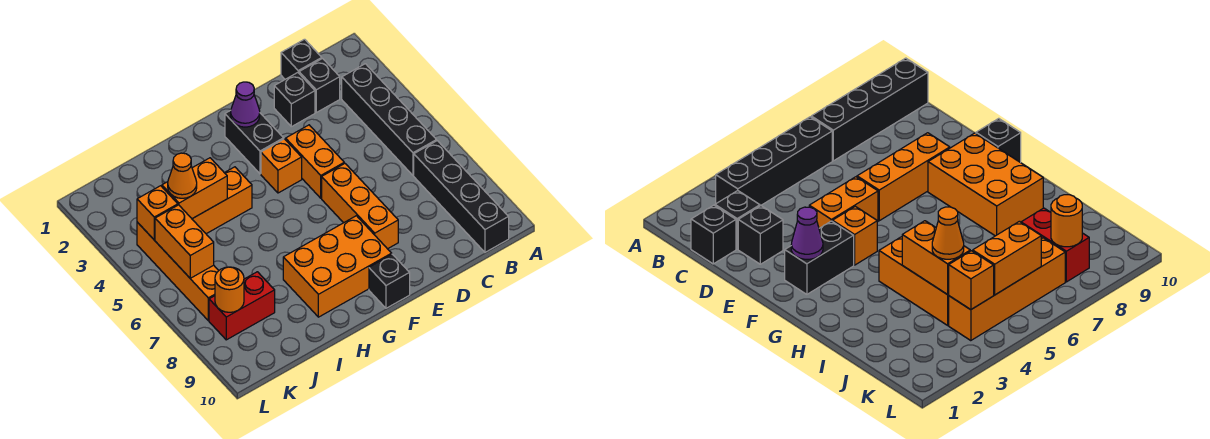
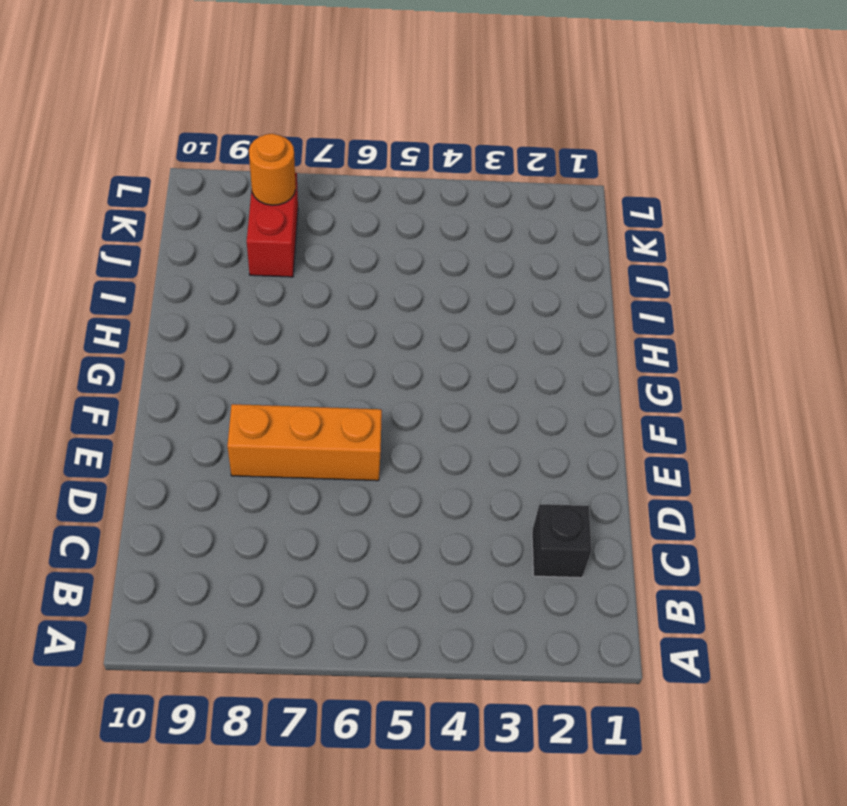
none -> black 1x4 brick [342,64,437,175]
none -> black 1x4 brick [414,141,509,252]
none -> black 1x1 brick [281,39,322,79]

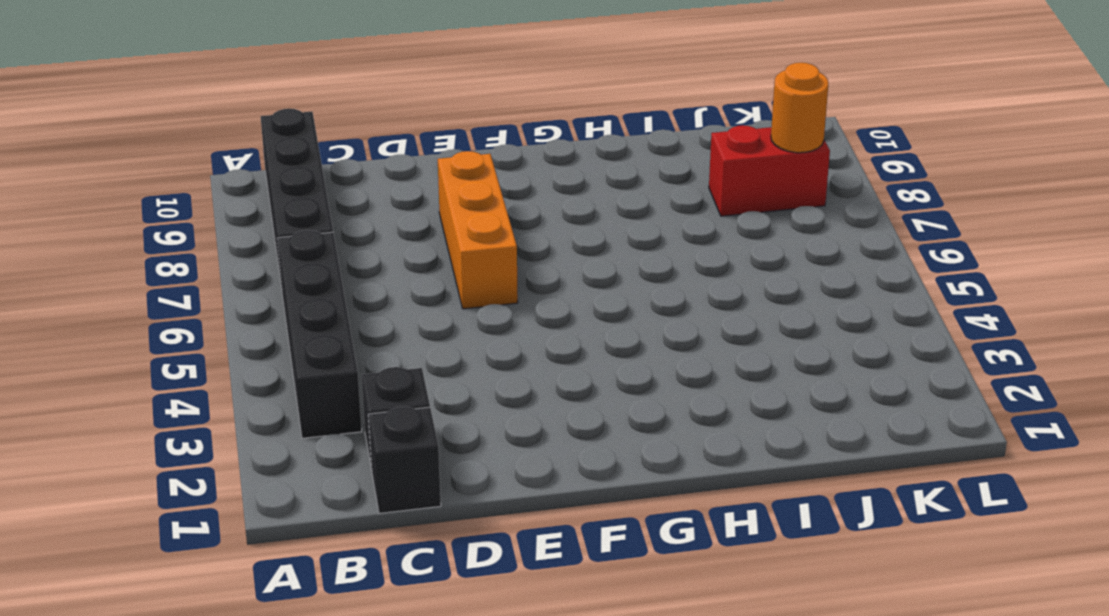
none -> black 1x1 brick [274,73,315,127]
none -> orange 1x2 brick [286,125,344,198]
none -> black 1x2 brick [225,110,284,174]

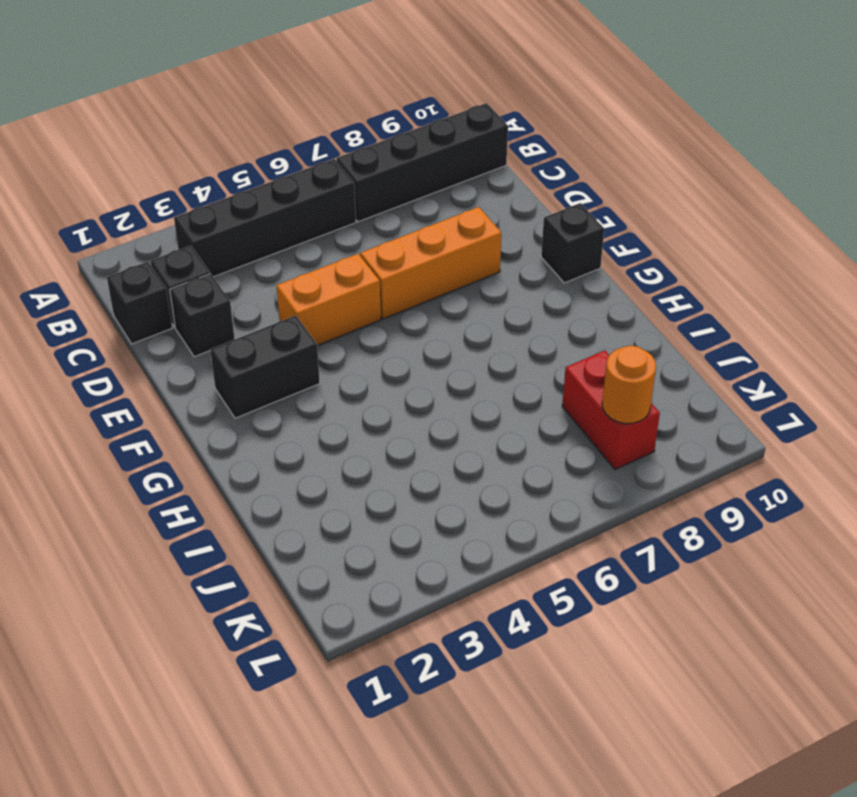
none -> orange 1x1 brick [261,139,302,193]
none -> orange 2x3 brick [283,216,392,317]
none -> orange 1x3 brick [192,167,252,234]

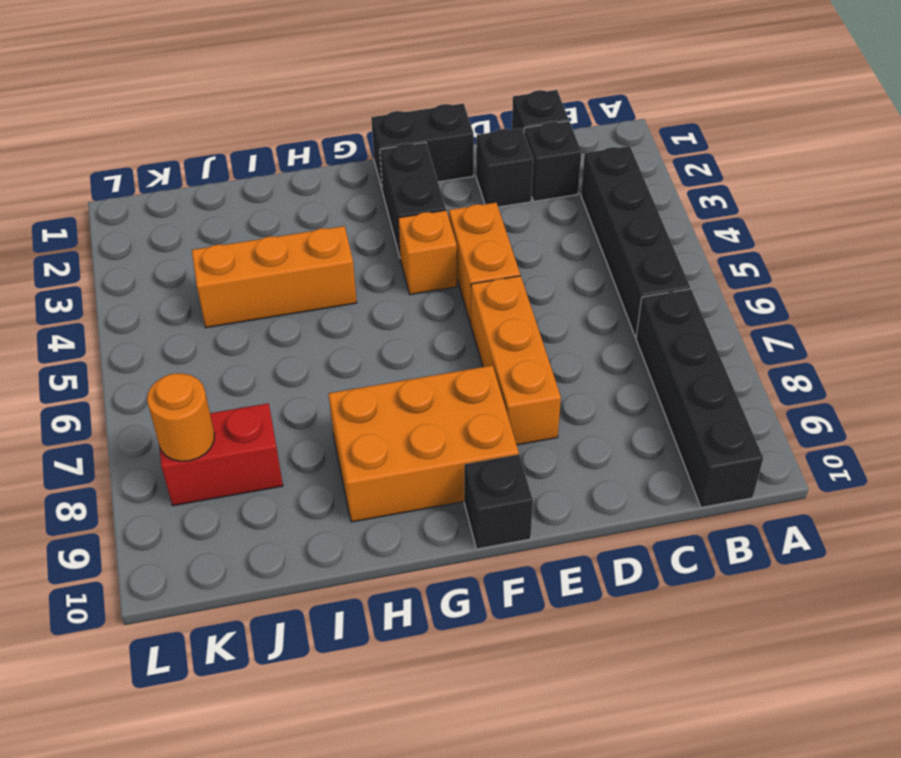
black 1x2 brick [371,104,474,188] -> none
none -> orange 1x4 brick [137,222,219,321]
none -> purple 1x1 cone [231,82,260,127]
none -> orange 1x2 brick [162,158,227,219]

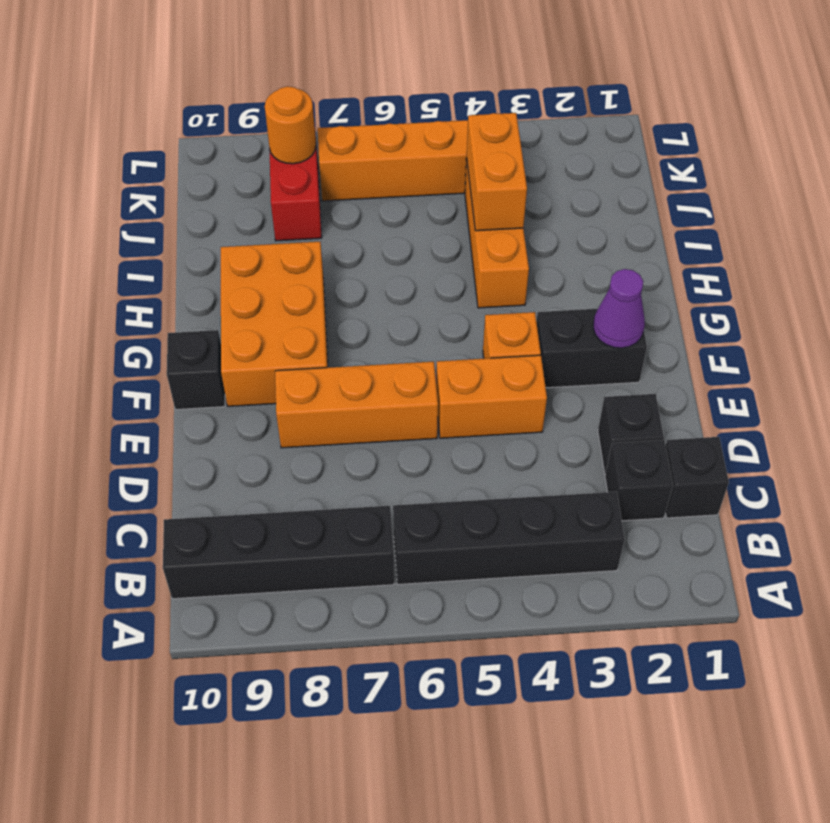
none -> orange 1x1 brick [137,186,178,240]
none -> orange 1x2 brick [155,205,214,278]
none -> orange 1x1 cone [168,153,197,198]

